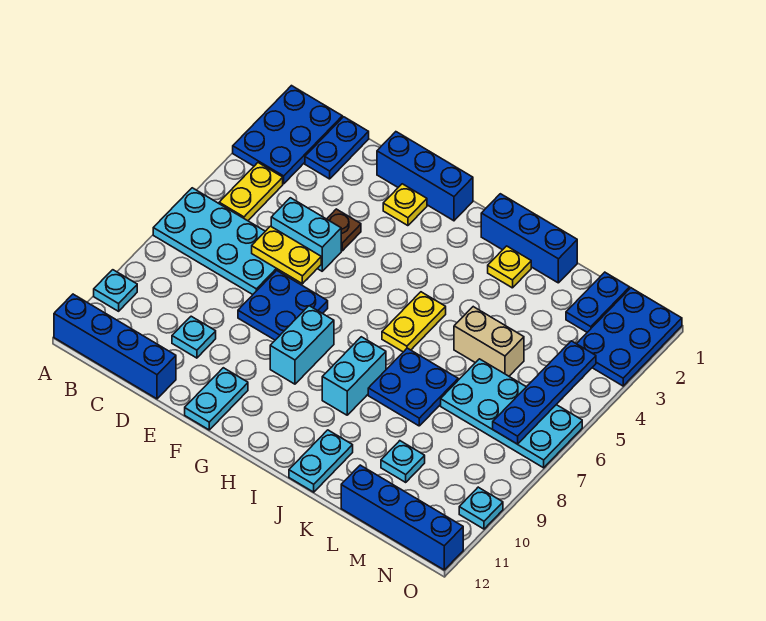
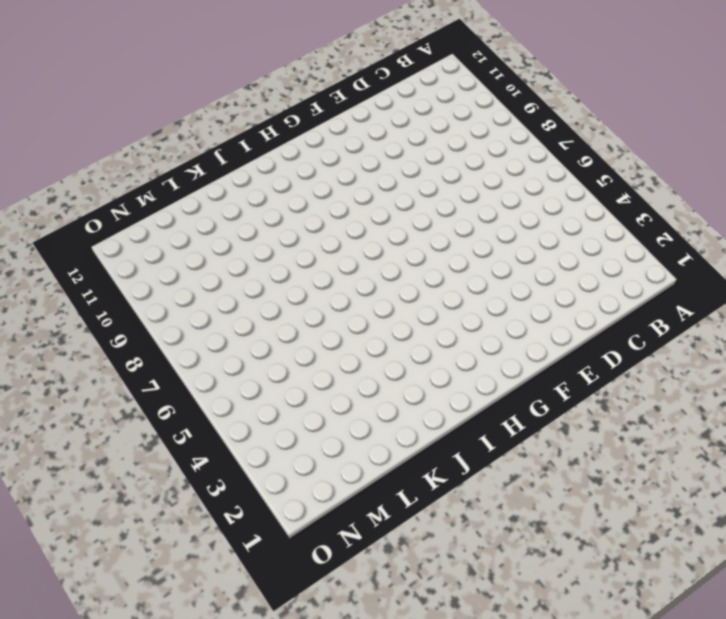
none -> blue 2x3 plate [233,86,342,184]
none -> cyan 2x4 plate [153,188,281,295]
none -> cyan 1x1 plate [94,270,137,311]

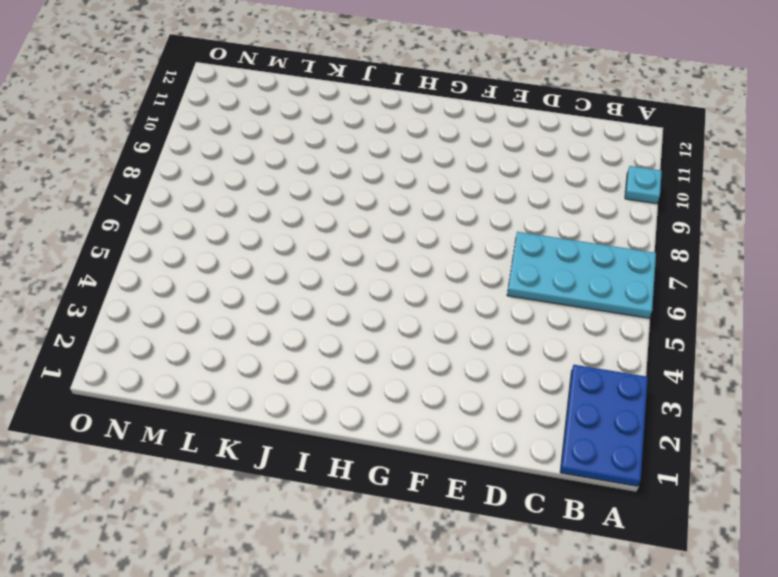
none -> blue 1x4 brick [54,294,176,399]
none -> yellow 1x2 plate [219,163,283,221]
none -> blue 1x2 plate [305,117,369,179]

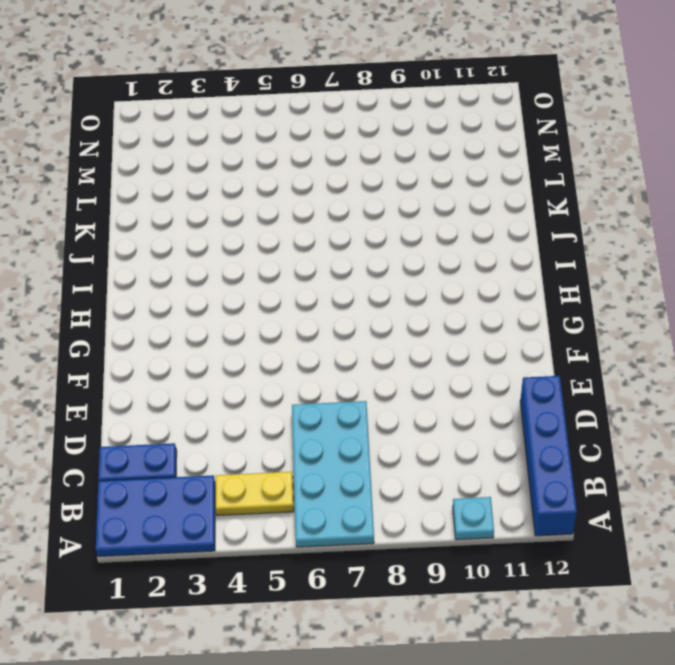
none -> cyan 1x2 brick [271,198,341,271]
none -> cyan 1x1 plate [172,316,216,358]
none -> blue 1x3 brick [377,132,473,221]

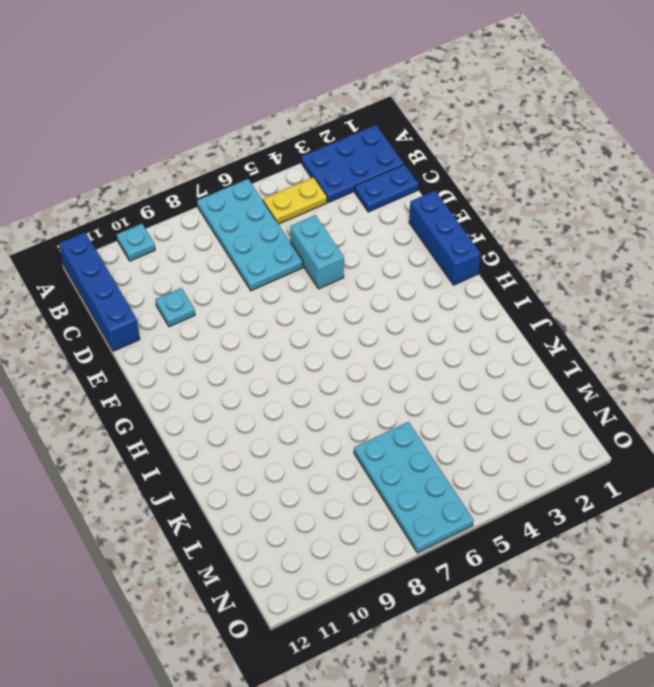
none -> brown 1x1 plate [327,209,361,251]
none -> blue 2x2 plate [238,270,328,340]
none -> yellow 1x1 plate [383,184,427,226]

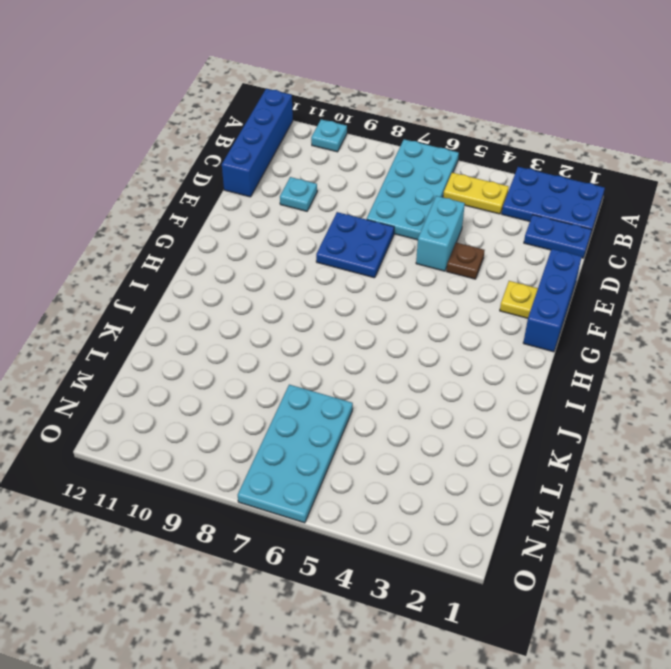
none -> cyan 1x2 plate [185,368,248,430]
none -> cyan 1x2 brick [270,306,334,384]
none -> blue 1x3 brick [481,194,577,283]

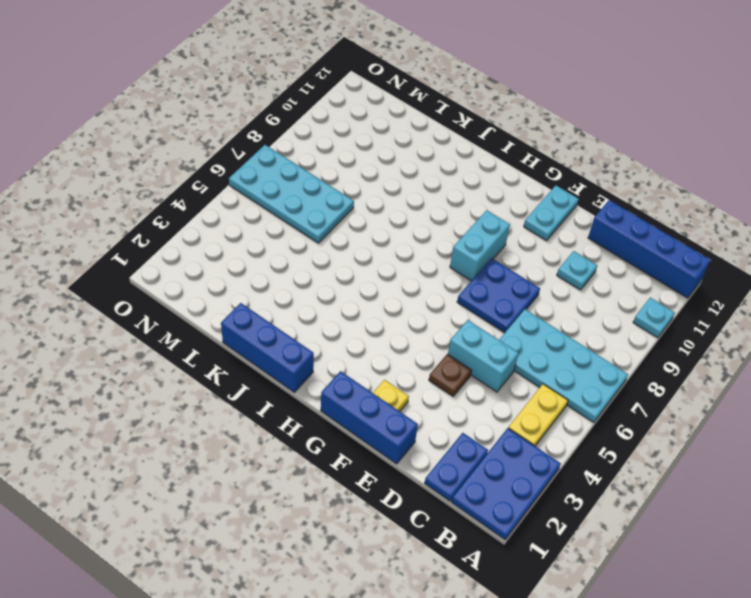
none -> yellow 1x2 plate [382,292,446,352]
none -> cyan 1x2 brick [322,337,386,415]
none -> yellow 1x1 plate [488,246,531,288]

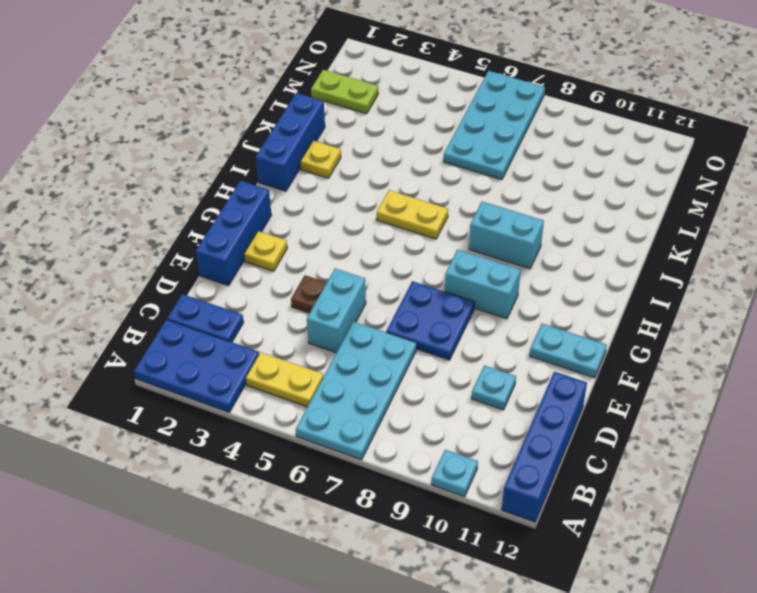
lime 1x2 plate [311,70,378,114] -> blue 1x2 plate [566,272,630,332]
none -> blue 2x2 plate [368,348,458,426]
none -> cyan 1x2 plate [289,430,353,492]
none -> tan 1x2 brick [454,307,524,376]

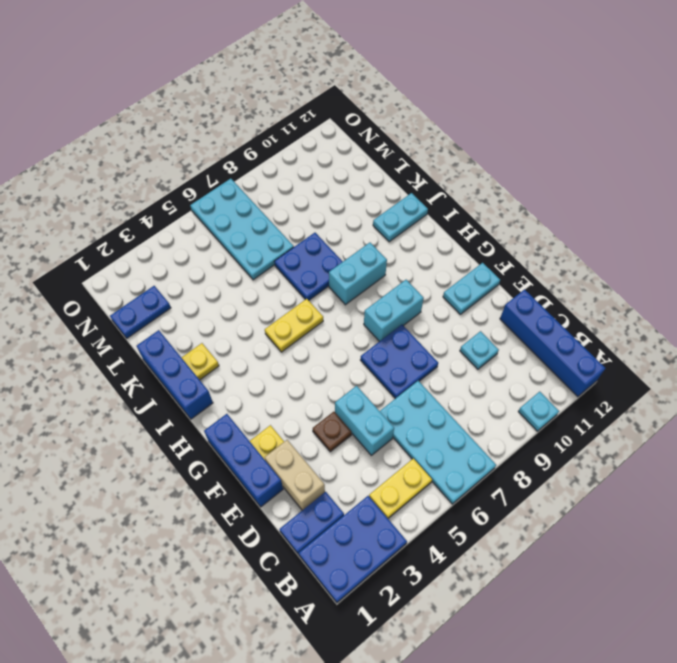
tan 1x2 brick [265,440,325,510] -> tan 1x2 brick moved to [454,307,524,376]
none -> cyan 1x1 plate [381,441,425,482]
none -> blue 1x4 brick [341,465,463,570]
none -> blue 2x3 plate [577,288,682,386]

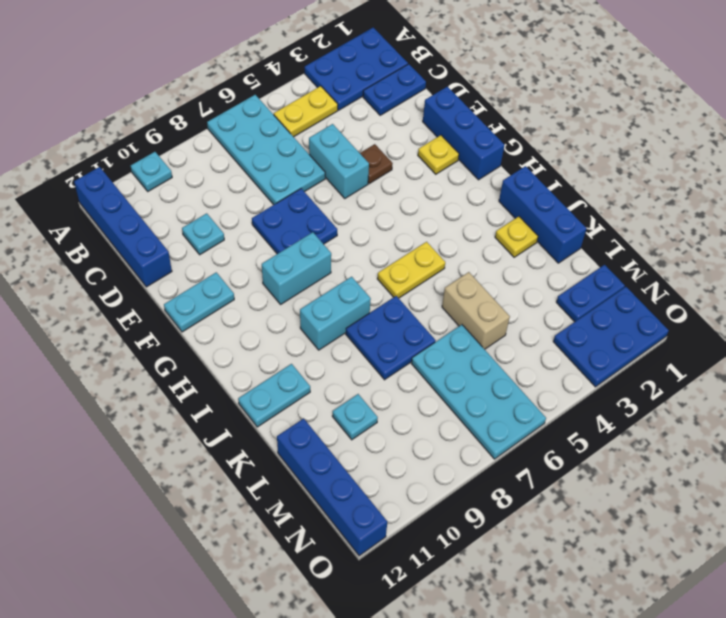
none -> cyan 1x1 plate [459,487,503,529]
none -> yellow 1x2 plate [252,226,321,284]
none -> blue 1x4 plate [493,341,596,444]

